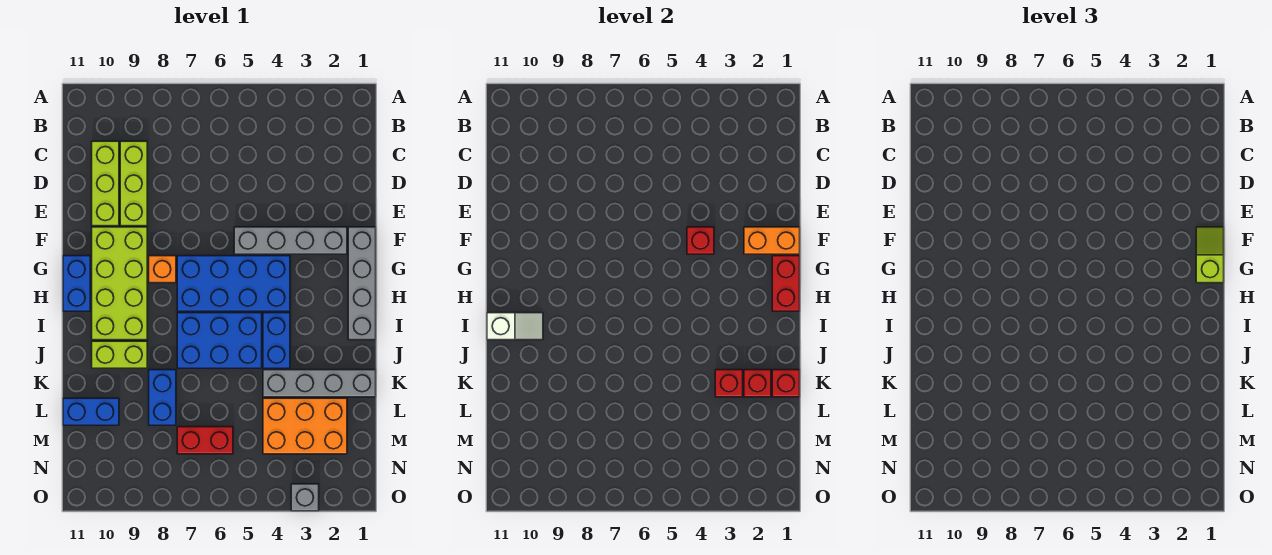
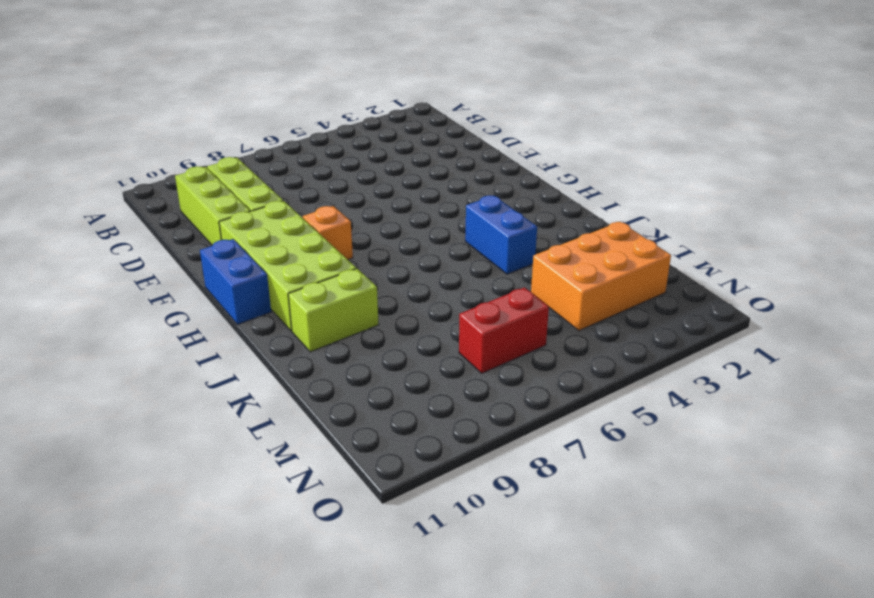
none -> grey 1x4 brick [348,227,376,340]
none -> grey 1x4 brick [234,227,347,254]
none -> blue 2x4 brick [177,256,290,311]

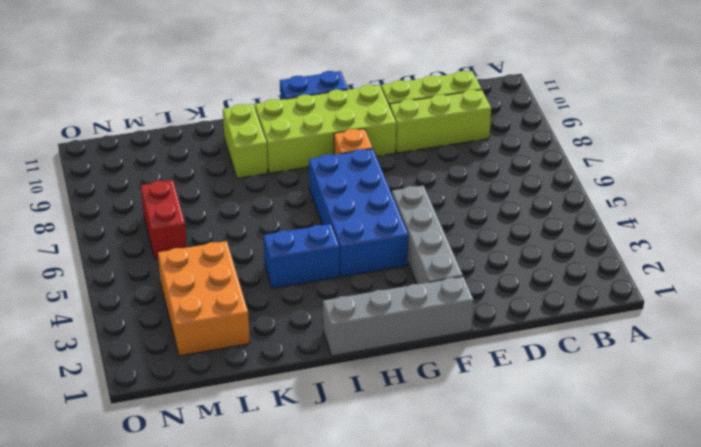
none -> blue 2x3 brick [177,313,262,368]
none -> grey 1x4 brick [263,370,376,397]
none -> blue 1x2 brick [149,370,176,425]

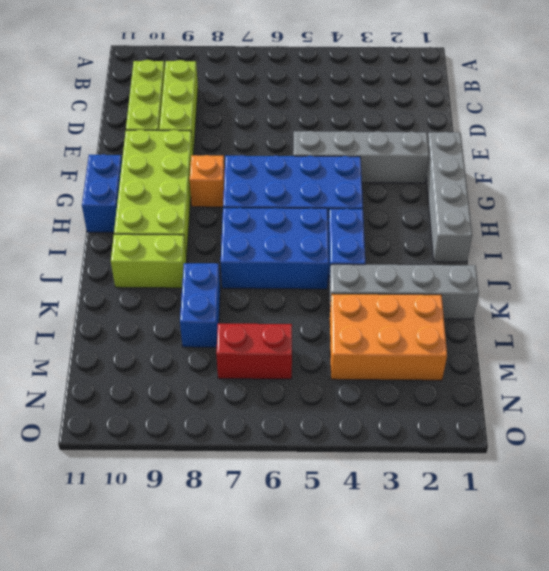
none -> blue 1x2 brick [63,398,119,425]
none -> grey 1x1 brick [291,484,319,511]
none -> orange 1x2 brick [744,227,800,254]

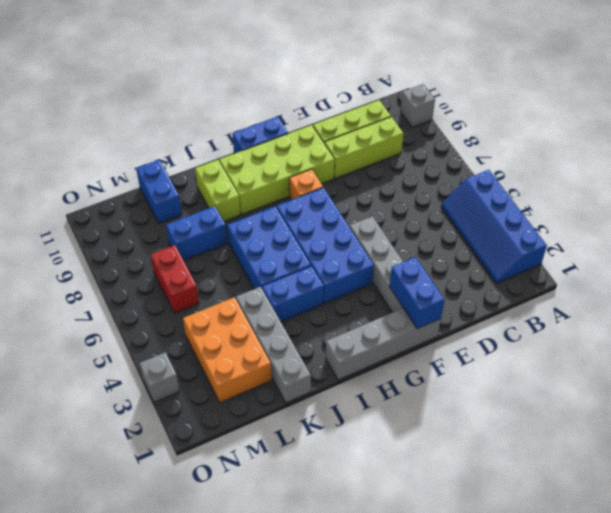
blue 2x4 slope [441,170,547,283] -> none
grey 1x1 brick [400,84,435,127] -> none
blue 1x2 brick [389,257,444,329] -> orange 1x2 brick [744,227,800,254]
none -> red 1x1 brick [687,227,714,254]
none -> red 1x2 brick [772,256,800,311]
none -> white 1x2 slope [487,313,543,340]

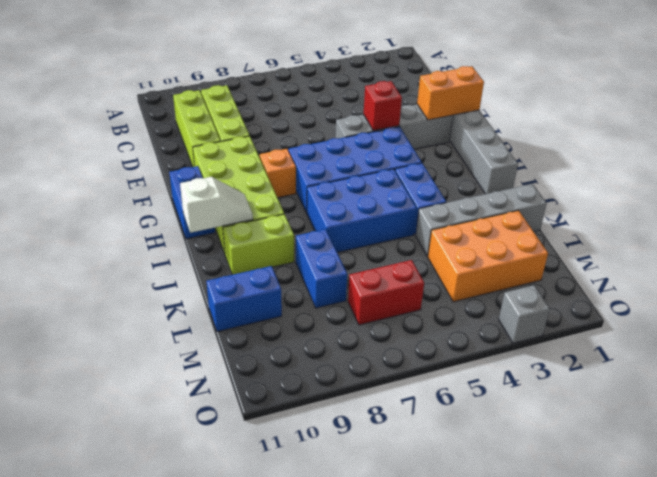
none -> red 1x2 brick [772,256,800,311]
none -> red 1x1 brick [772,370,800,397]
none -> red 1x1 brick [744,370,771,397]

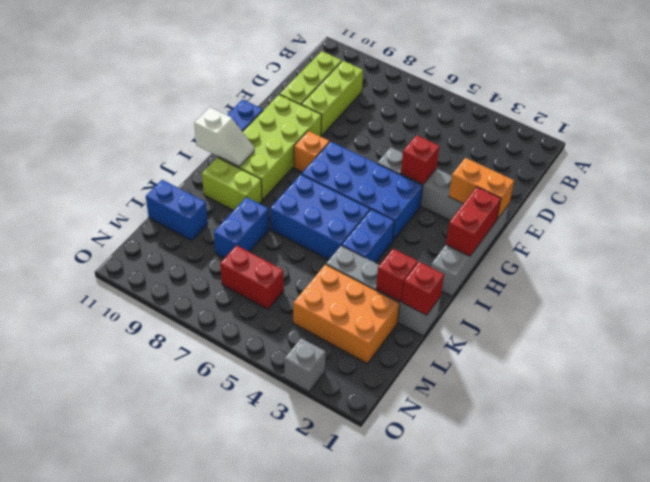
none -> red 1x1 brick [715,370,743,397]
none -> lime 1x2 slope [1196,227,1224,283]

